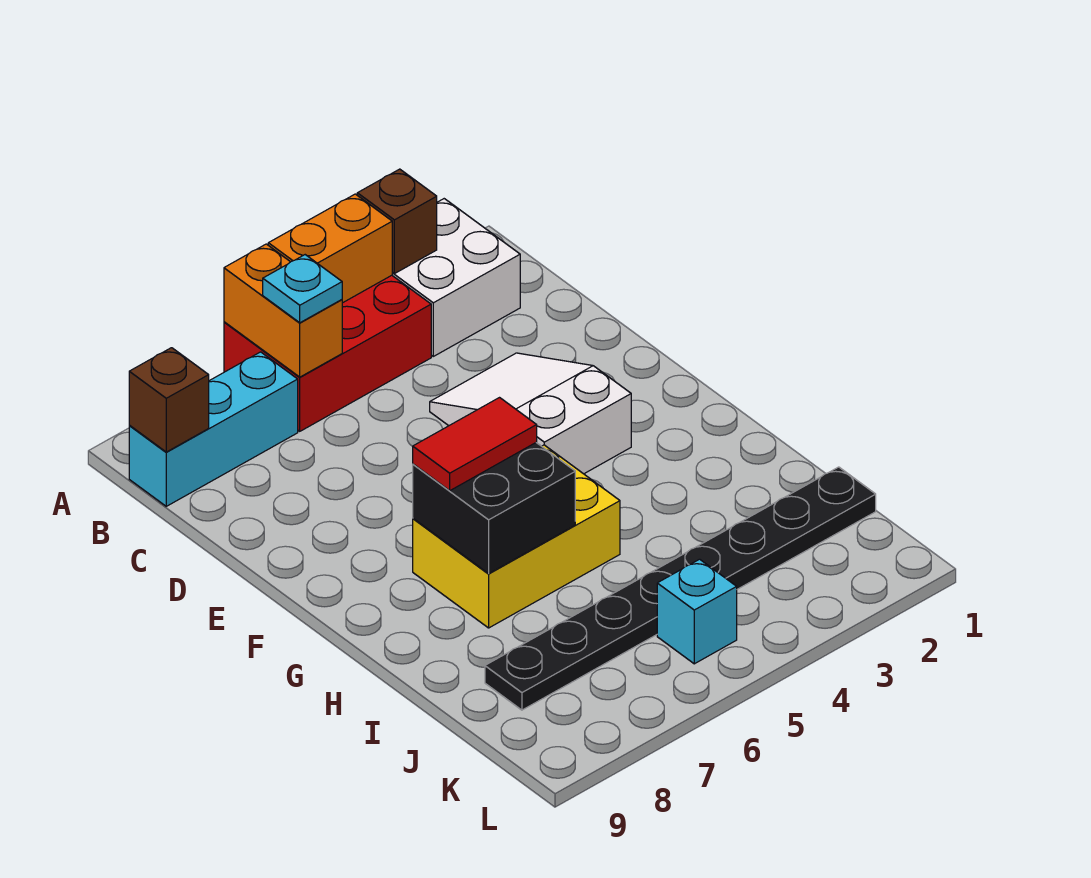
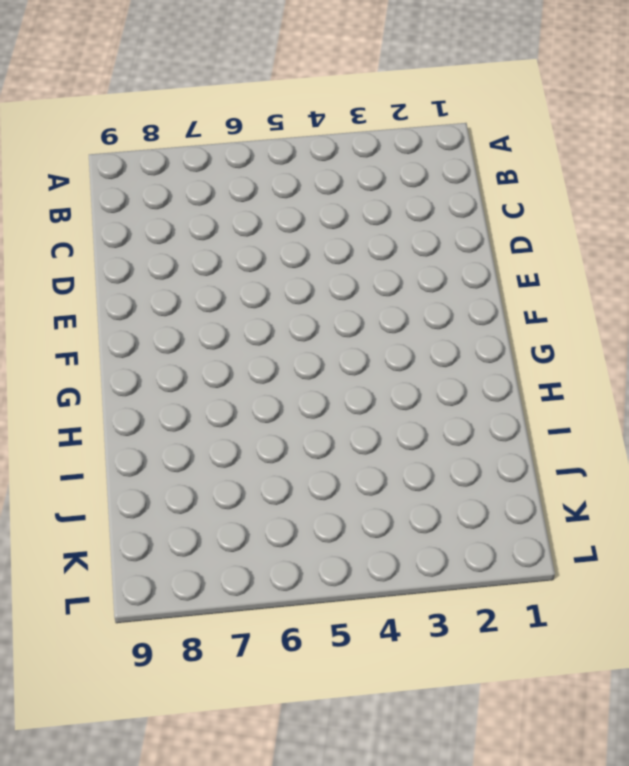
none -> white 2x2 brick [392,199,520,356]
none -> red 2x3 brick [224,275,431,431]
none -> cyan 1x3 brick [129,352,298,506]

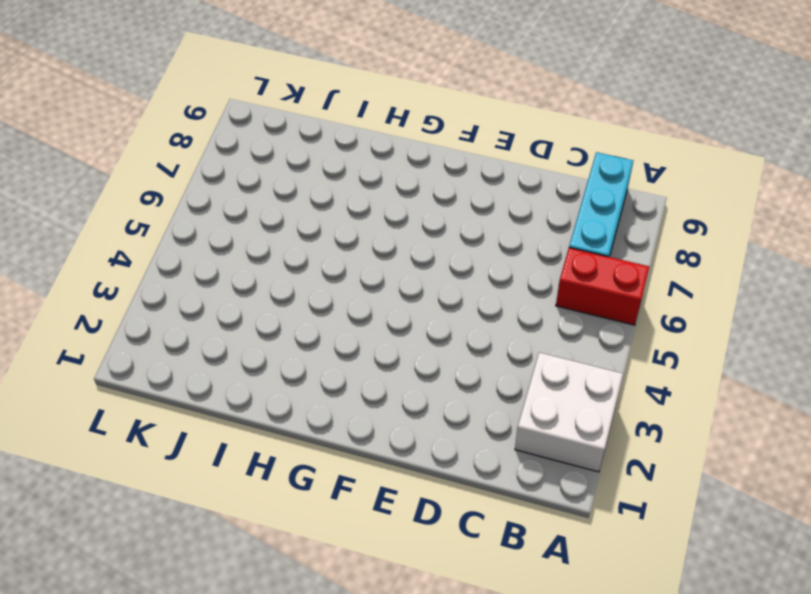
red 1x2 brick [556,248,649,325] -> red 2x3 brick [224,275,431,431]
none -> white 2x3 slope [430,353,631,474]
none -> yellow 2x3 brick [413,445,620,628]
none -> black 1x8 plate [485,467,876,710]

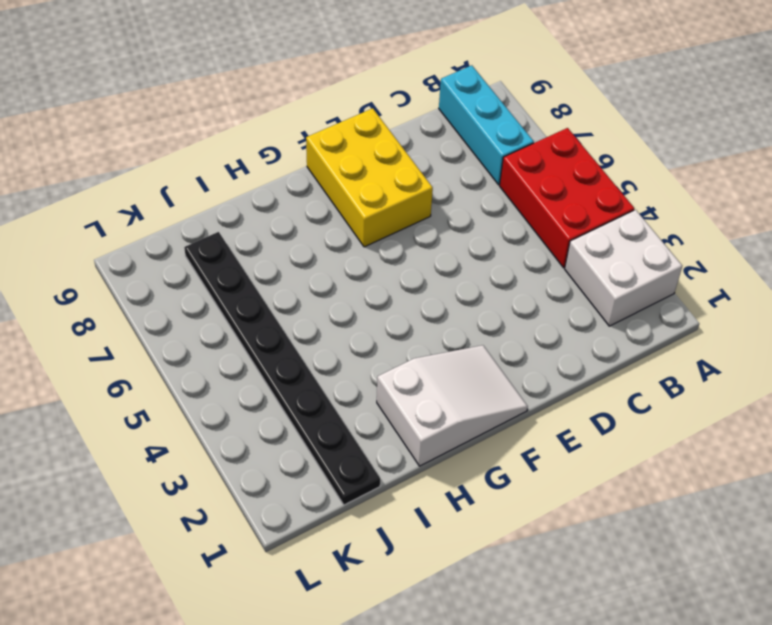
yellow 2x3 brick [306,108,433,247] -> yellow 2x3 brick moved to [413,445,620,628]
white 2x3 slope [377,345,528,466] -> white 2x3 slope moved to [430,353,631,474]
none -> cyan 1x1 brick [657,559,737,664]
none -> brown 1x1 brick [357,169,437,274]
none -> orange 1x2 brick [268,194,392,303]

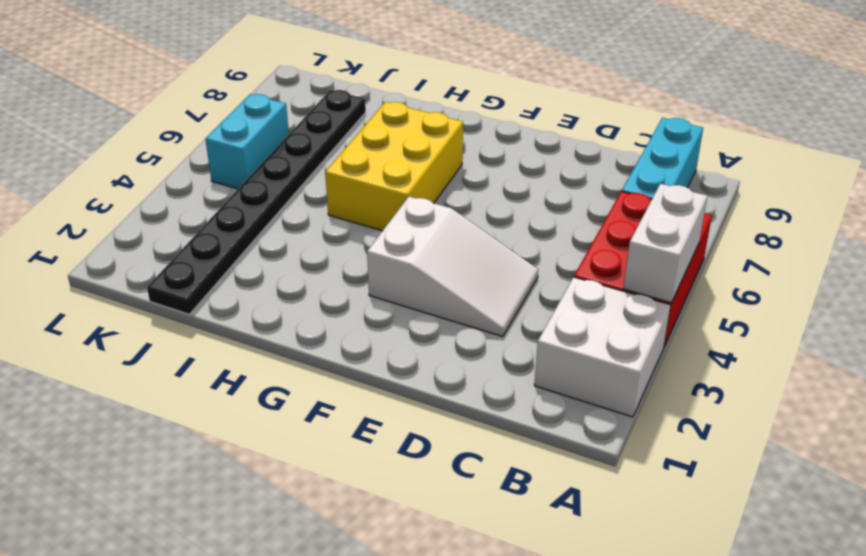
white 1x2 brick [624,184,707,303] -> orange 1x2 brick [268,194,392,303]
cyan 1x2 brick [206,94,289,189] -> cyan 1x1 brick [657,559,737,664]
none -> brown 1x1 brick [357,169,437,274]
none -> orange 1x2 brick [224,244,342,377]
none -> brown 1x1 brick [129,348,209,452]

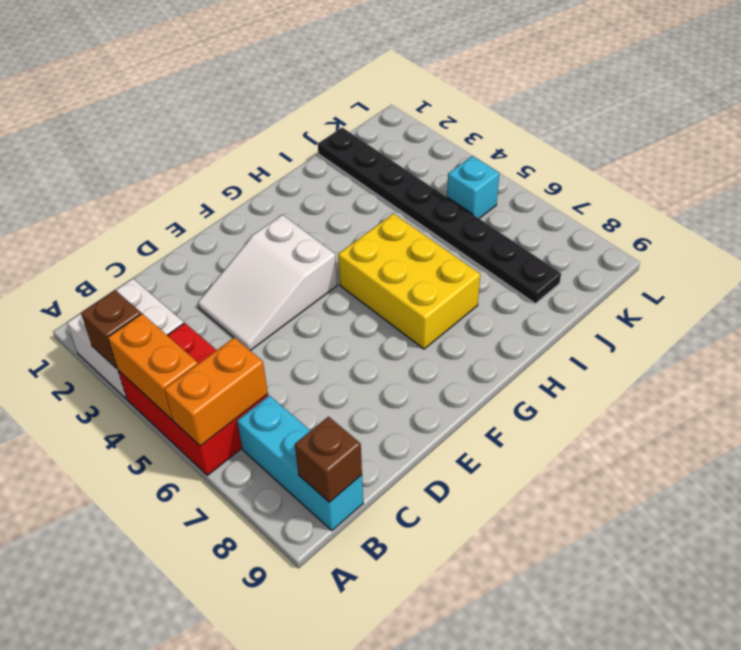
none -> black 2x2 brick [413,443,575,574]
none -> cyan 1x1 plate [263,255,342,323]
none -> red 1x2 tile [413,398,537,491]

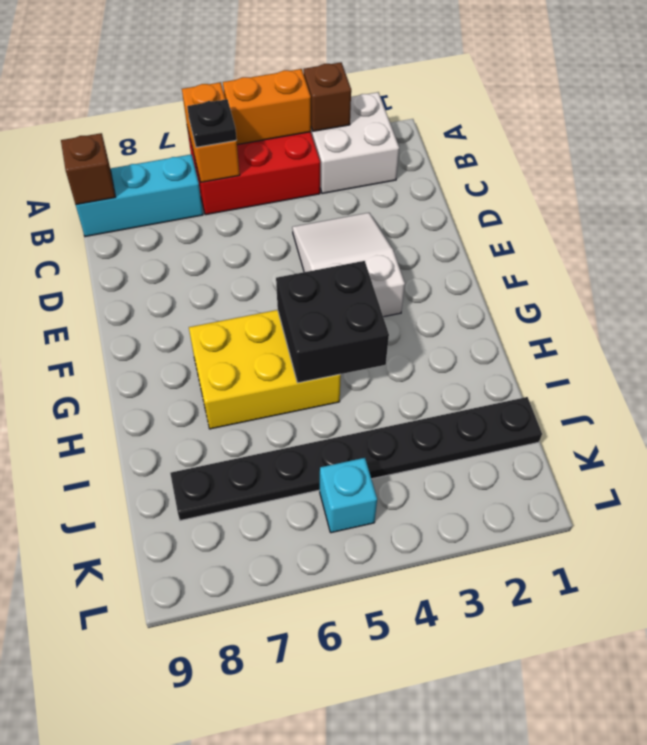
black 1x1 plate [187,99,237,147] -> cyan 1x1 plate [263,255,342,323]
black 2x2 brick [276,261,389,383] -> black 2x2 brick moved to [413,443,575,574]
none -> red 1x2 tile [413,398,537,491]

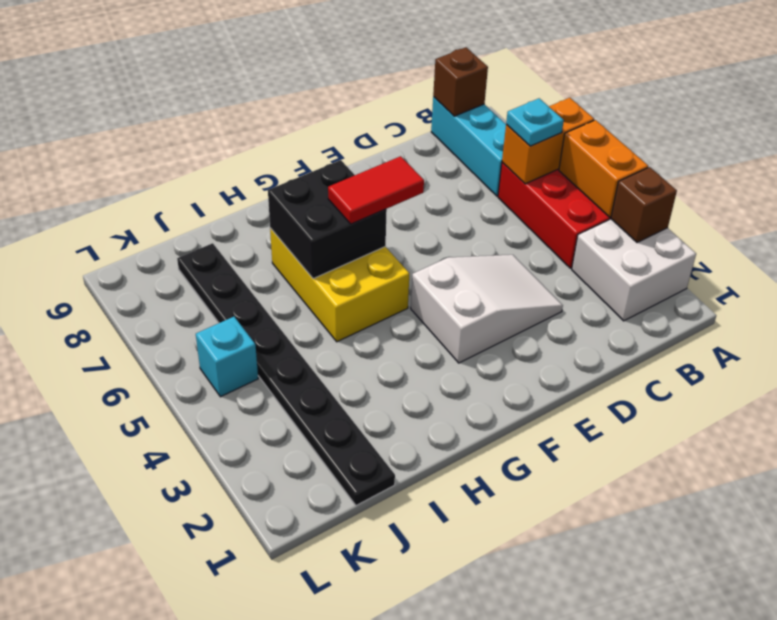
red 1x2 tile [328,156,424,224] -> red 1x2 tile turned to [413,398,537,491]

